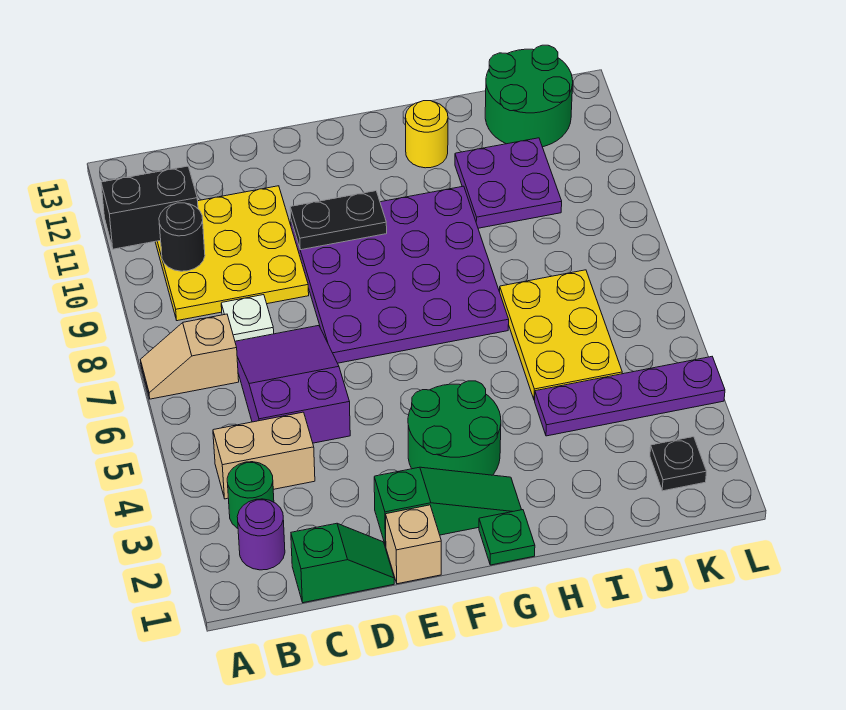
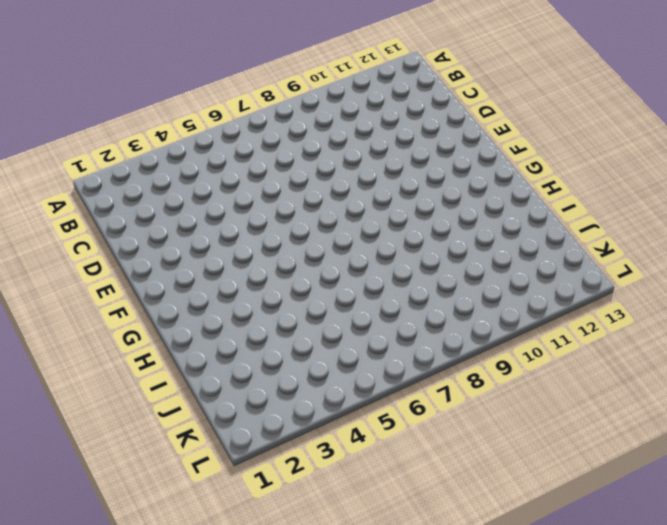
none -> tan 1x2 slope [140,314,239,399]
none -> purple 1x1 round brick [237,499,285,570]
none -> green 1x1 round brick [227,462,274,528]

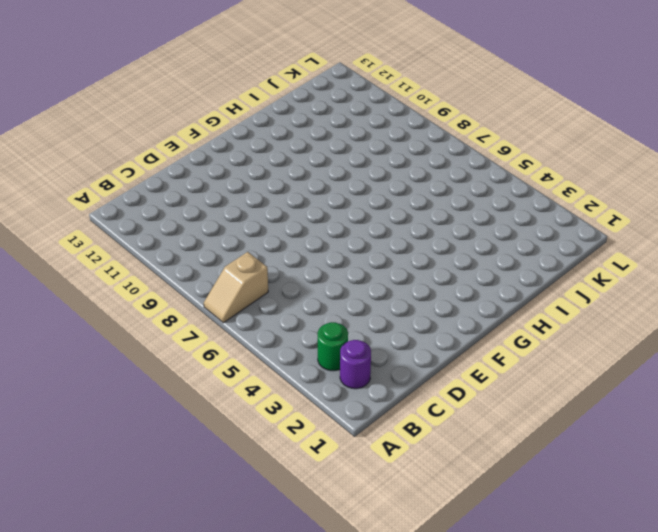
none -> tan 1x2 brick [213,412,315,499]
none -> yellow 3x3 plate [155,186,309,321]
none -> green 1x2 slope [291,523,394,603]

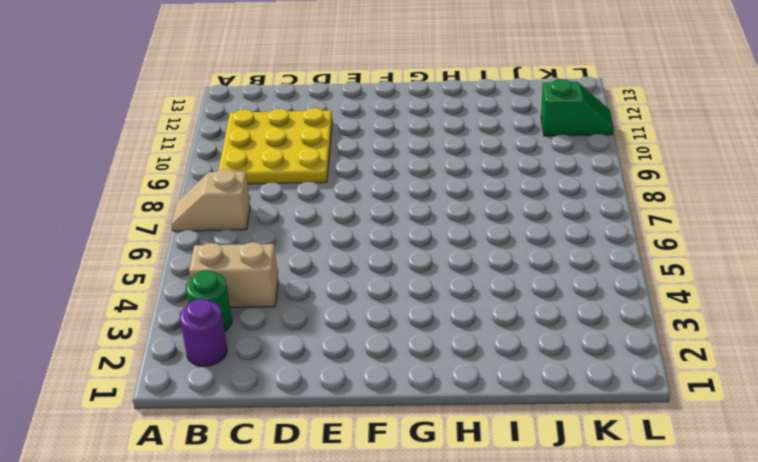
green 1x2 slope [541,79,614,136] -> green 1x2 slope moved to [291,523,394,603]
none -> purple 2x3 slope [235,326,350,443]
none -> white 1x1 plate [221,295,274,341]
none -> tan 1x1 brick [386,505,441,584]

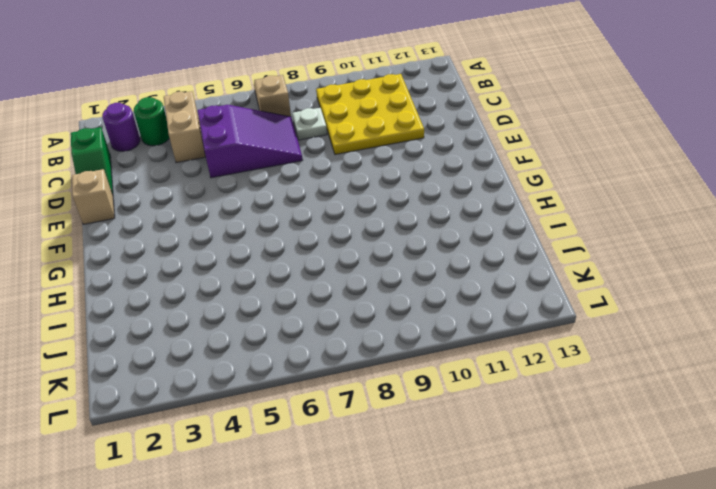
none -> green 1x3 slope [374,467,522,546]
none -> purple 4x4 plate [291,186,509,363]
none -> green 2x2 round brick [408,381,501,475]

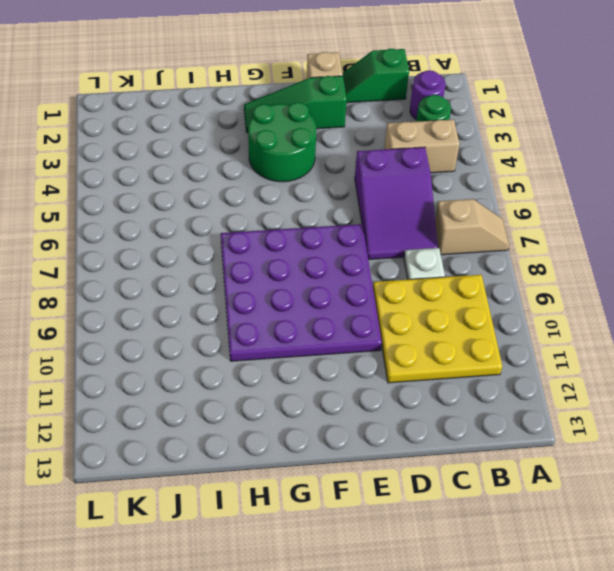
none -> green 1x1 plate [479,510,535,565]
none -> yellow 1x1 round brick [406,101,448,168]
none -> purple 1x4 plate [535,357,725,436]

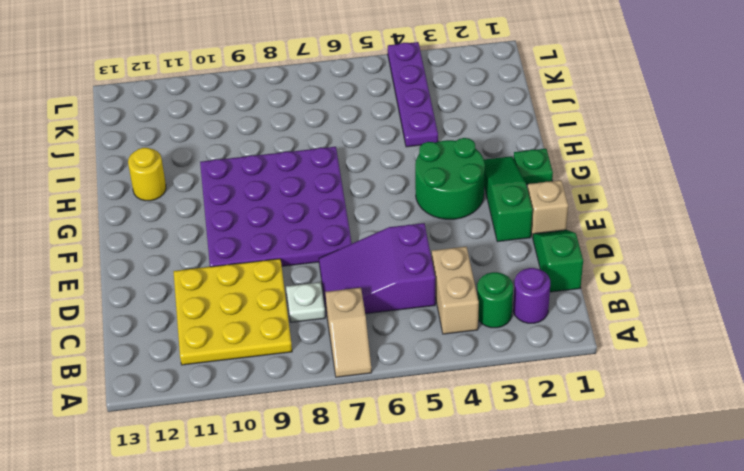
none -> yellow 2x3 plate [500,270,622,400]
none -> purple 2x2 plate [455,138,562,228]
none -> green 2x2 round brick [485,45,573,147]

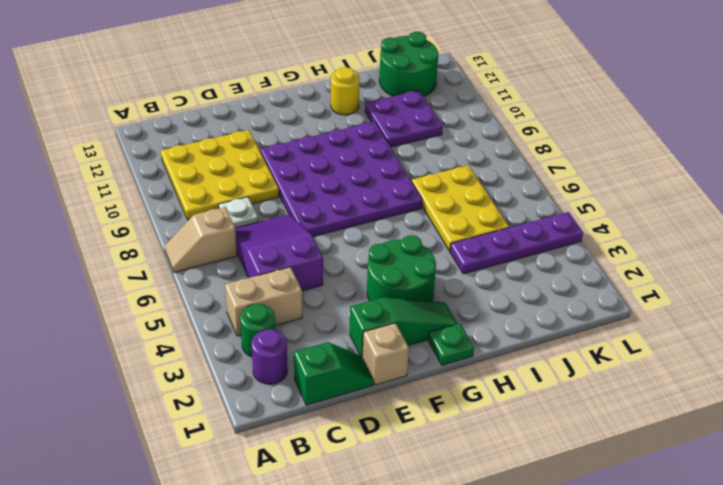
none -> black 1x1 plate [650,437,707,491]
none -> black 1x2 brick [101,166,198,249]
none -> black 1x1 round brick [159,203,205,271]

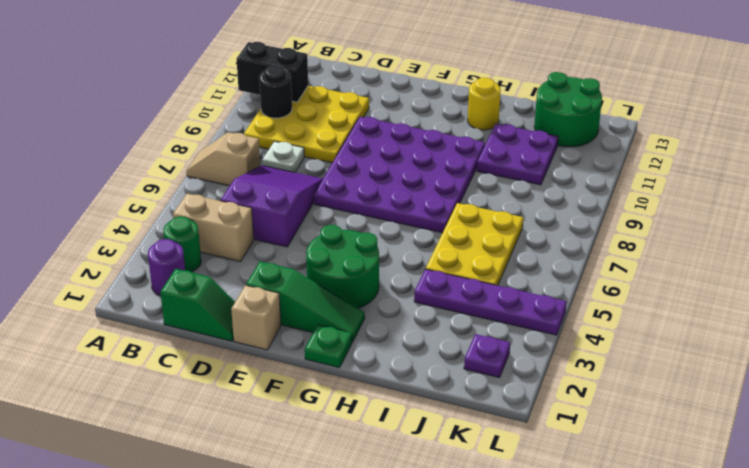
purple 1x1 plate [464,334,510,378] -> black 1x1 plate [650,437,707,491]
none -> black 1x2 plate [290,191,387,250]

